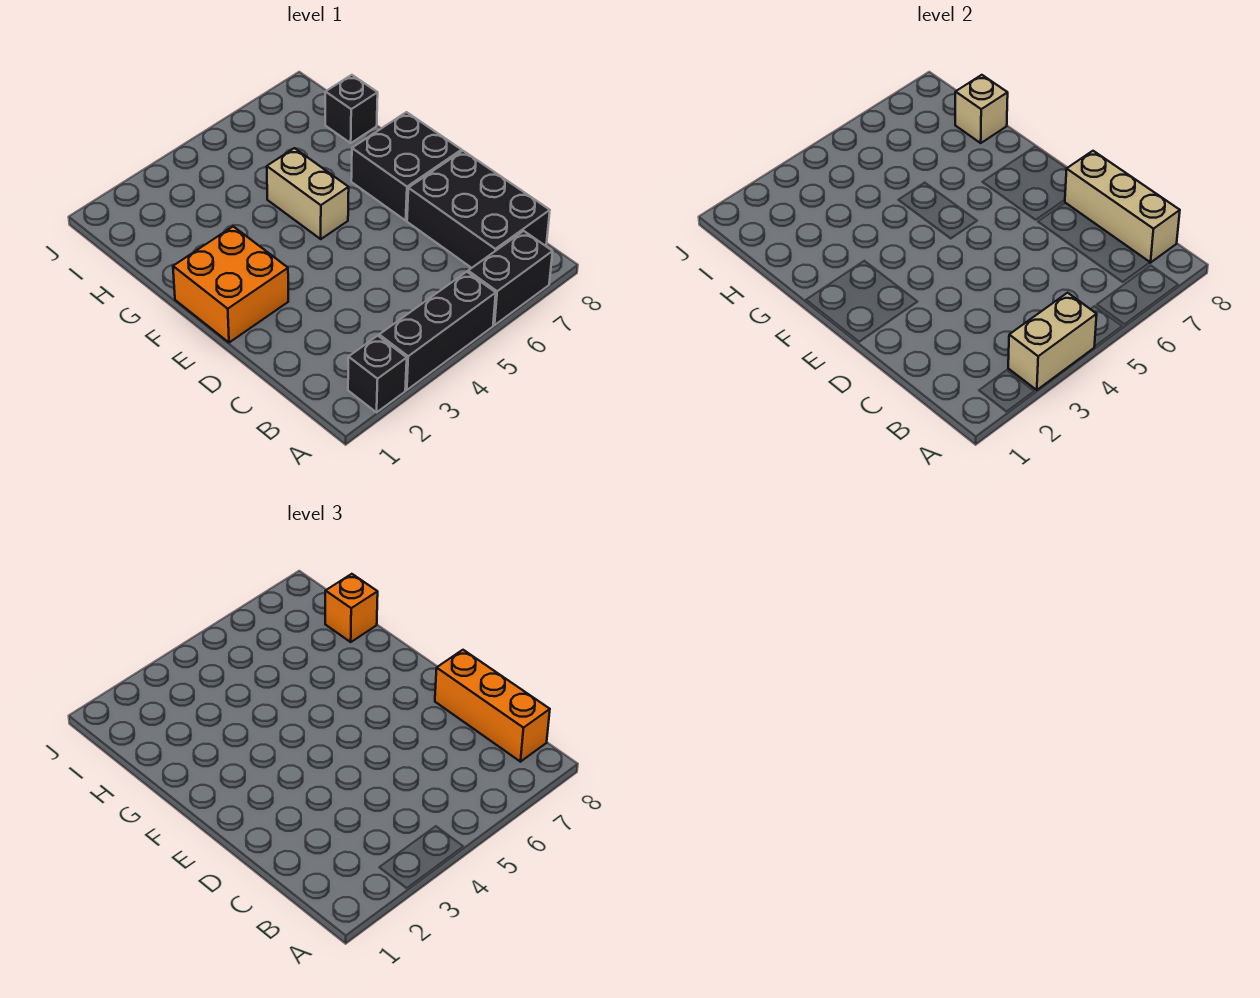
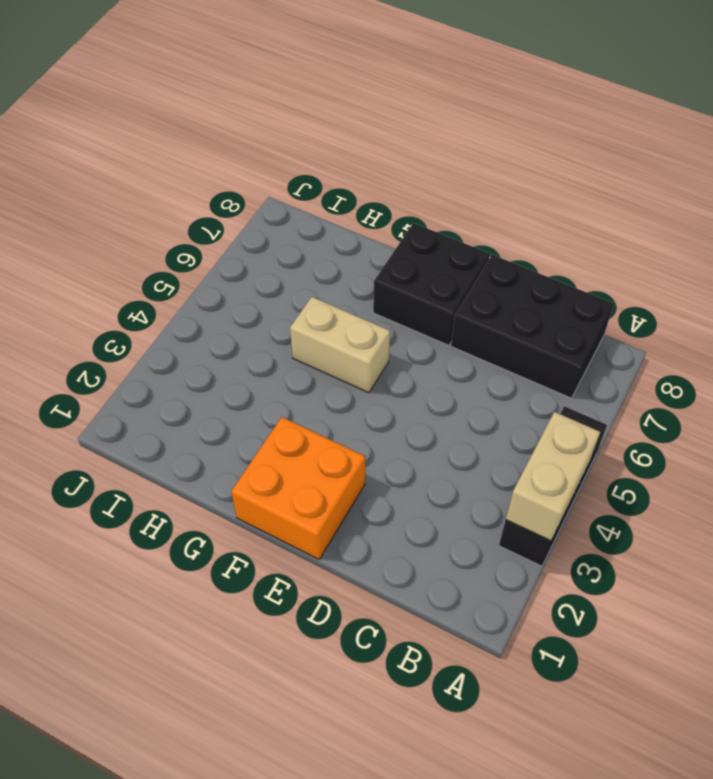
none -> black 1x1 brick [348,336,407,412]
none -> black 1x2 brick [468,231,553,325]
none -> black 1x1 brick [325,75,378,143]

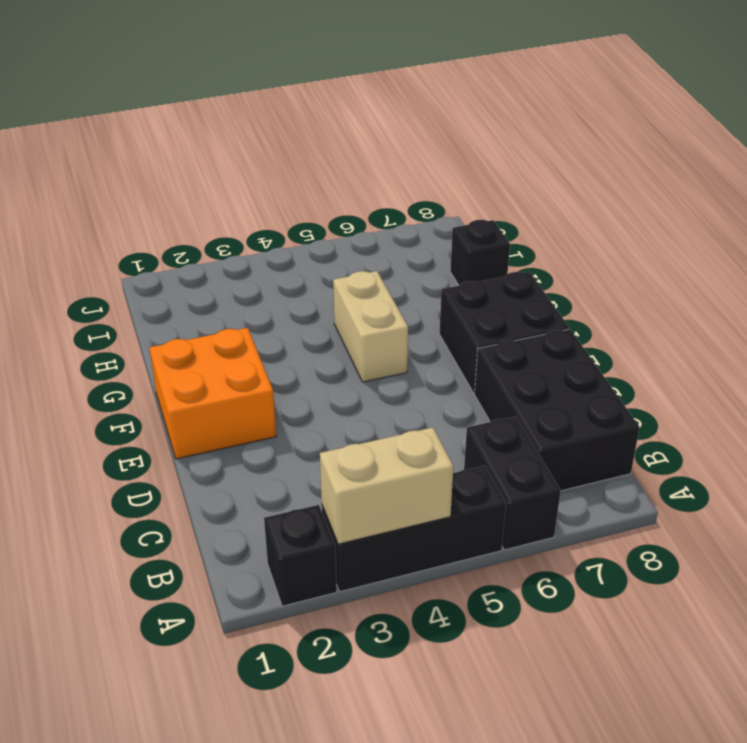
black 1x2 brick [464,416,561,550] -> black 1x2 brick turned to [468,231,553,325]
none -> tan 1x3 brick [1065,151,1180,263]
none -> tan 1x1 brick [955,75,1008,143]
none -> orange 1x3 brick [435,650,550,762]

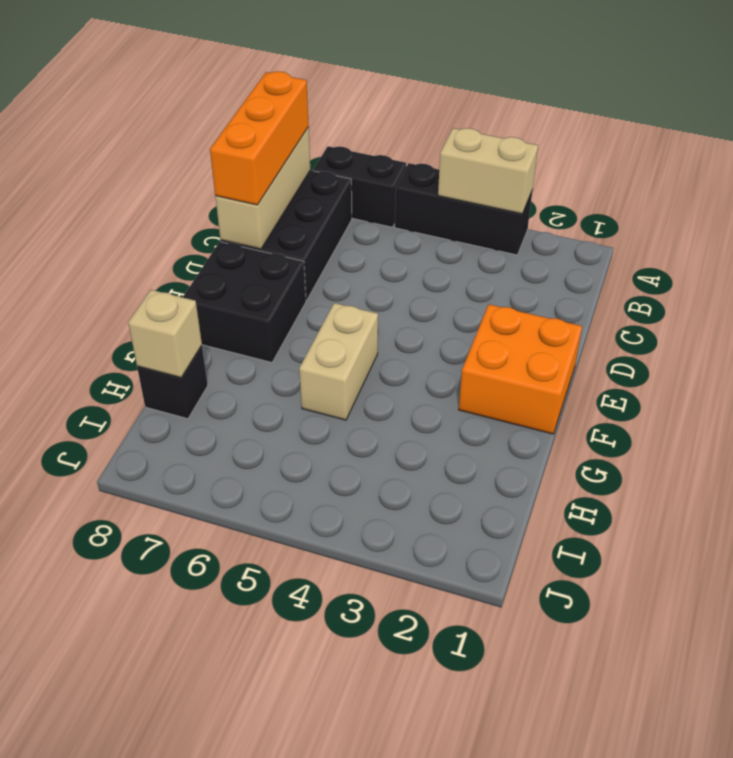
none -> black 1x1 brick [348,336,407,412]
none -> orange 1x1 brick [325,574,378,642]

